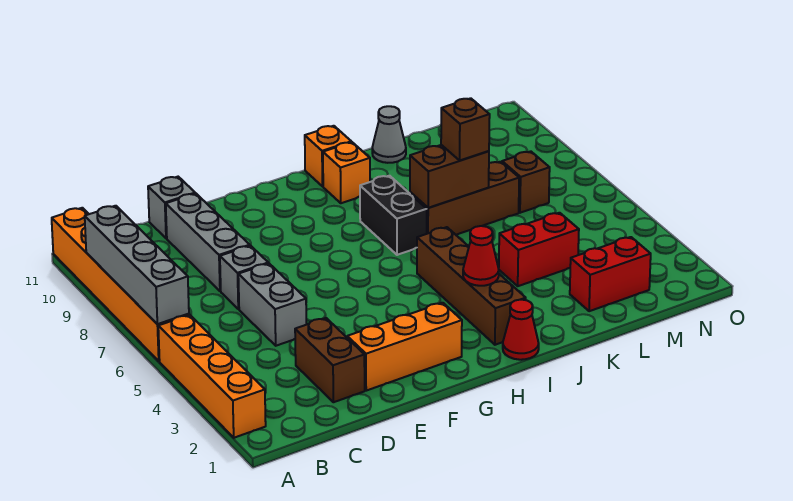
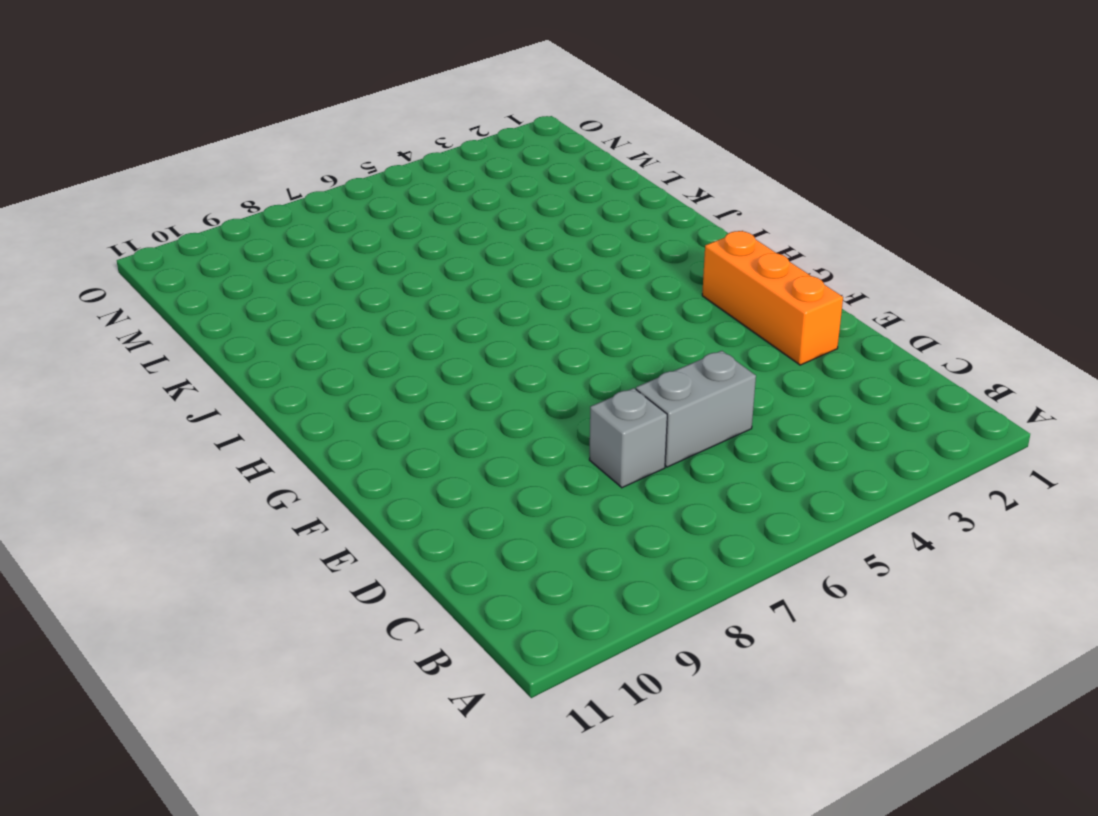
none -> orange 1x4 brick [158,315,266,438]
none -> orange 1x6 brick [52,208,189,361]
none -> brown 1x2 brick [295,318,365,402]

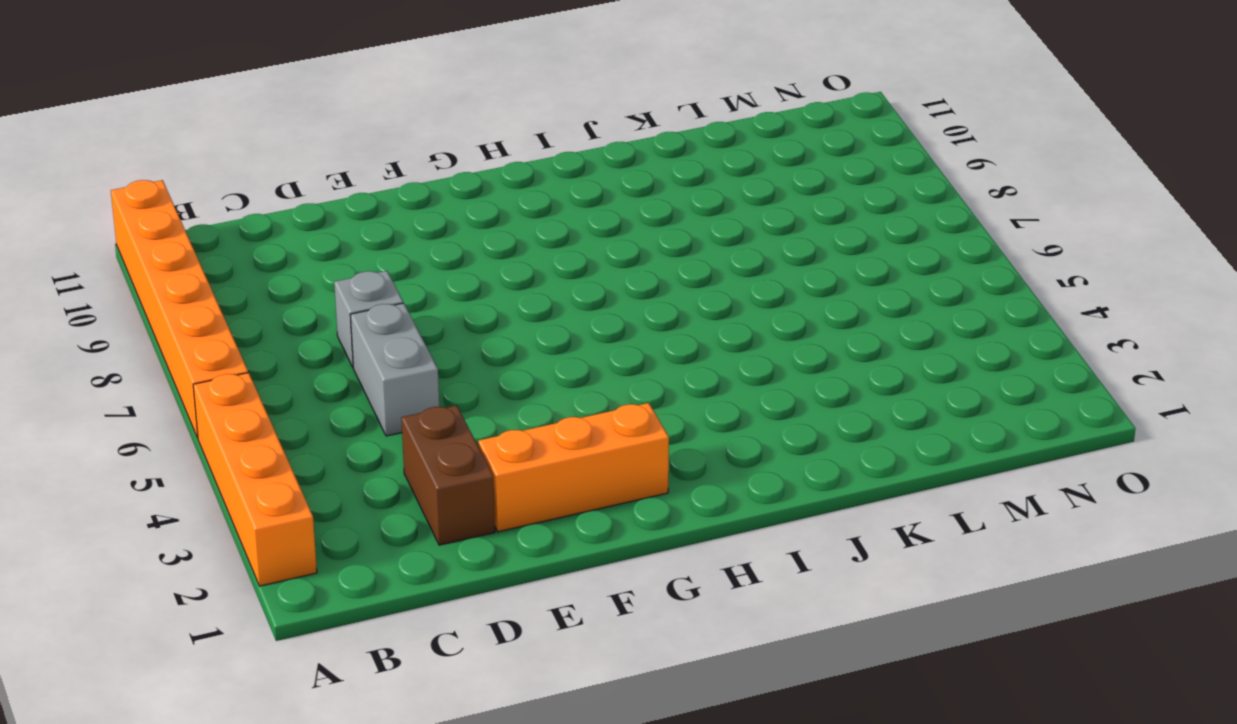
none -> grey 1x3 brick [166,193,250,291]
none -> grey 1x1 brick [148,177,195,238]
none -> red 1x1 cone [503,300,539,360]

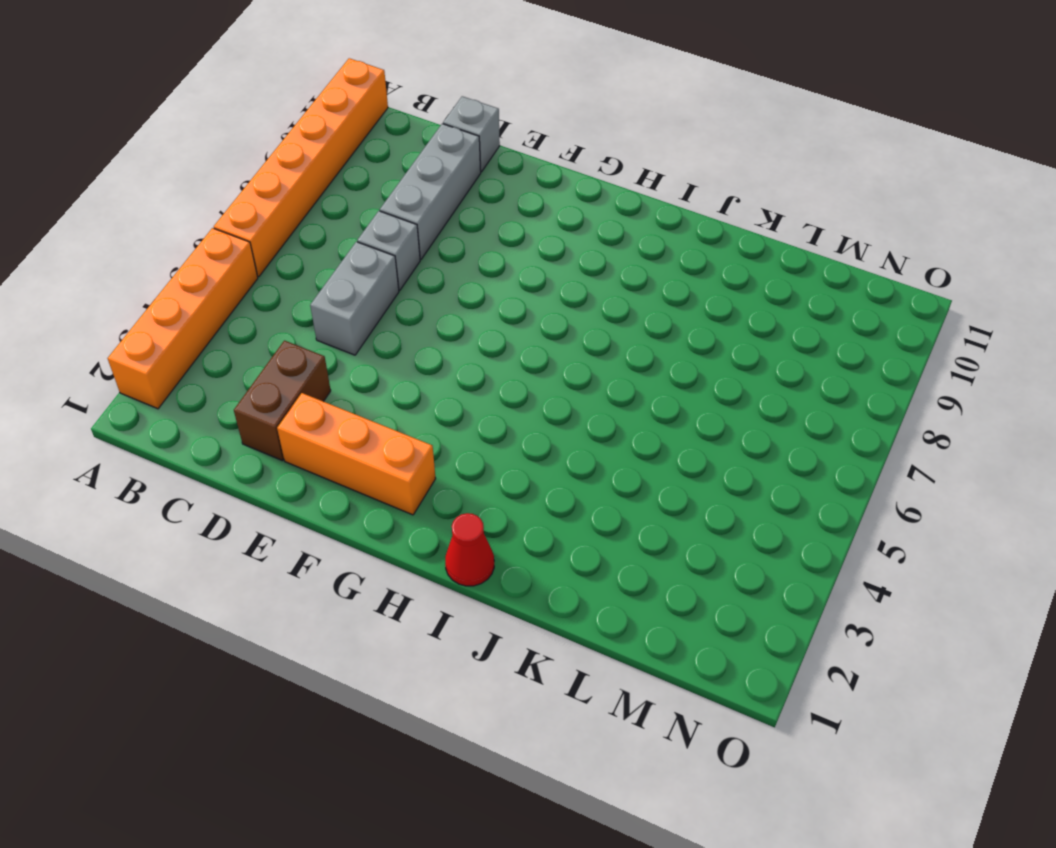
none -> brown 1x4 brick [417,227,526,345]
none -> black 1x2 brick [360,176,427,255]
none -> orange 1x1 brick [323,142,370,203]

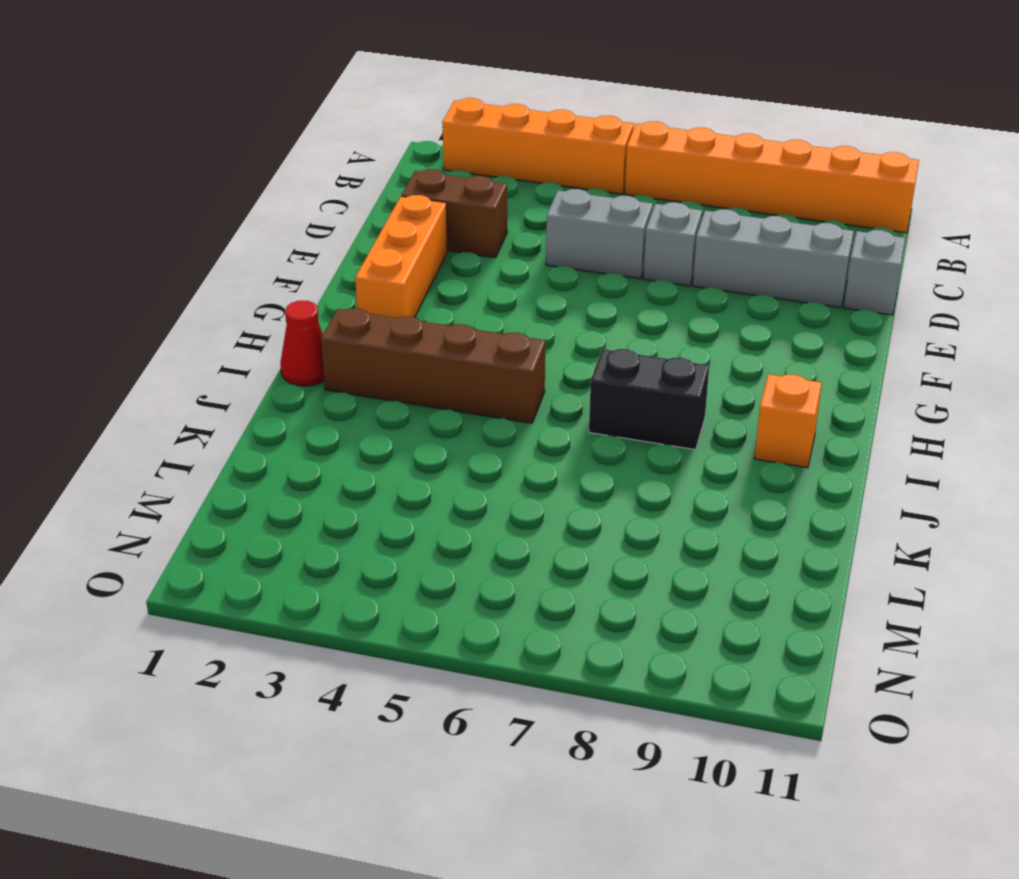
none -> orange 1x1 brick [305,126,351,186]
none -> brown 1x3 brick [410,162,519,235]
none -> red 1x2 brick [499,213,579,286]

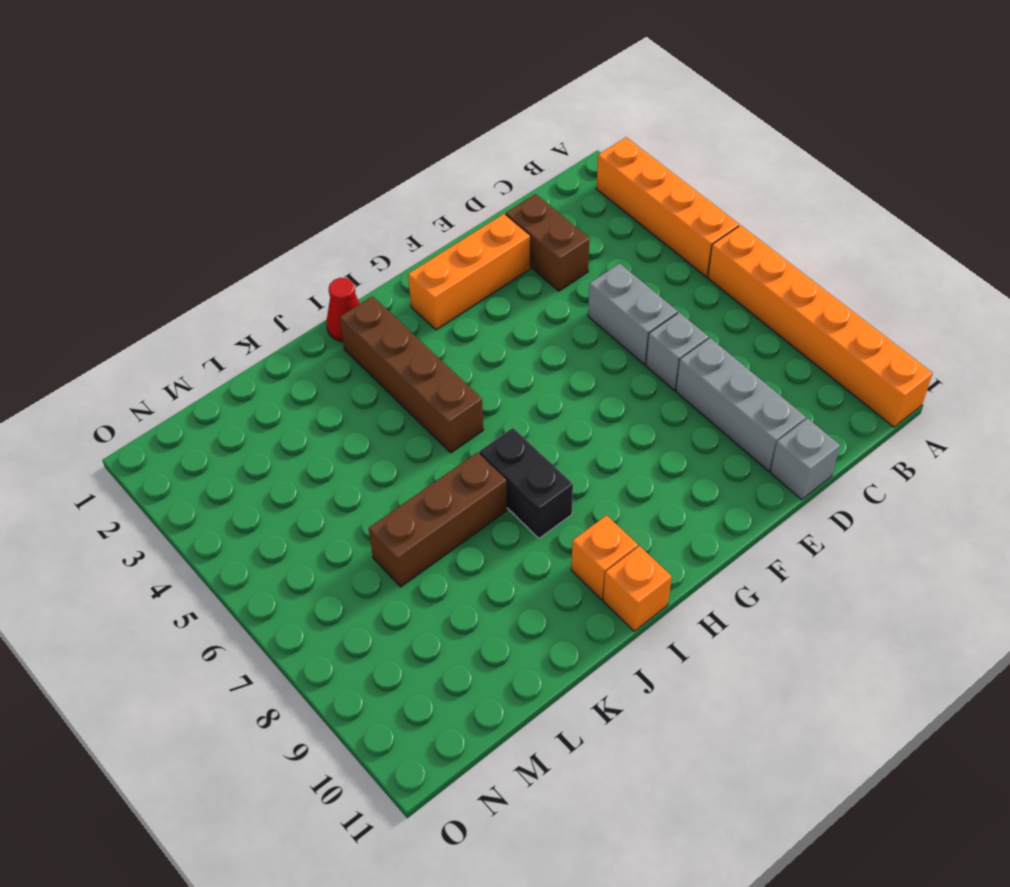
none -> red 1x2 brick [499,213,579,286]
none -> grey 1x1 cone [372,106,406,163]
none -> red 1x2 brick [570,237,651,311]

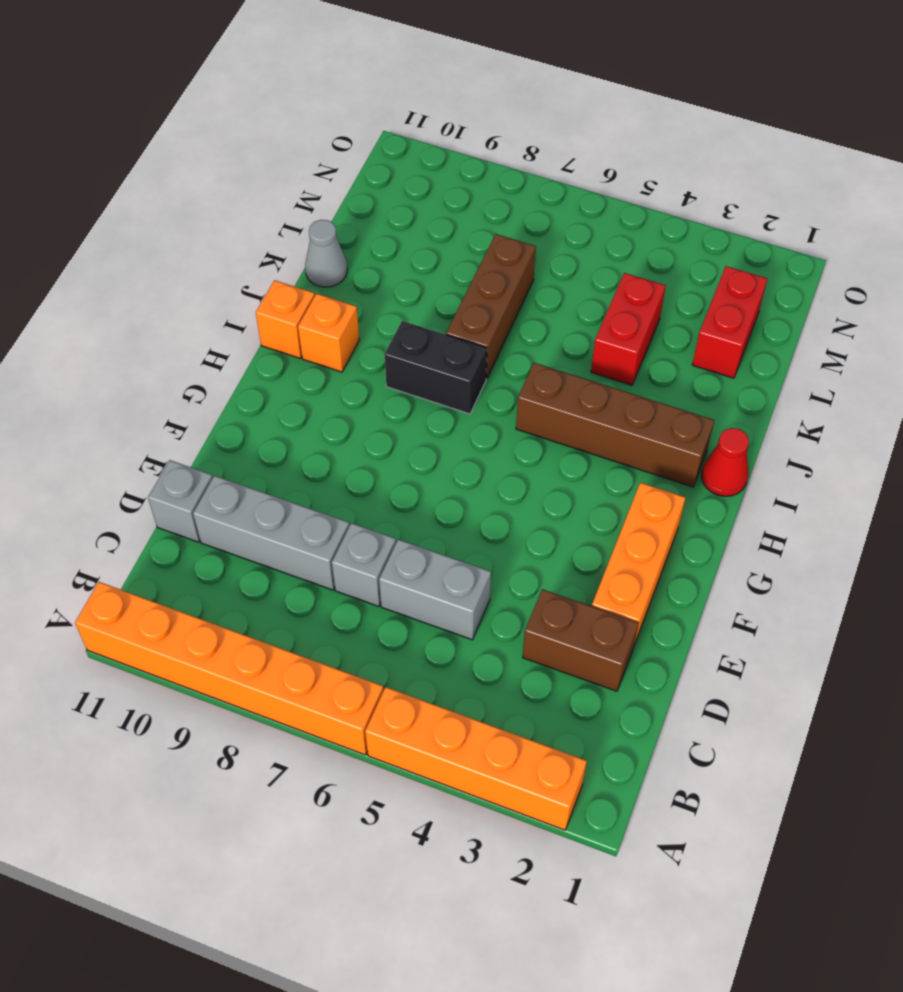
none -> brown 1x1 brick [502,151,550,213]
none -> grey 1x4 brick [85,206,189,324]
none -> red 1x1 cone [463,226,499,286]

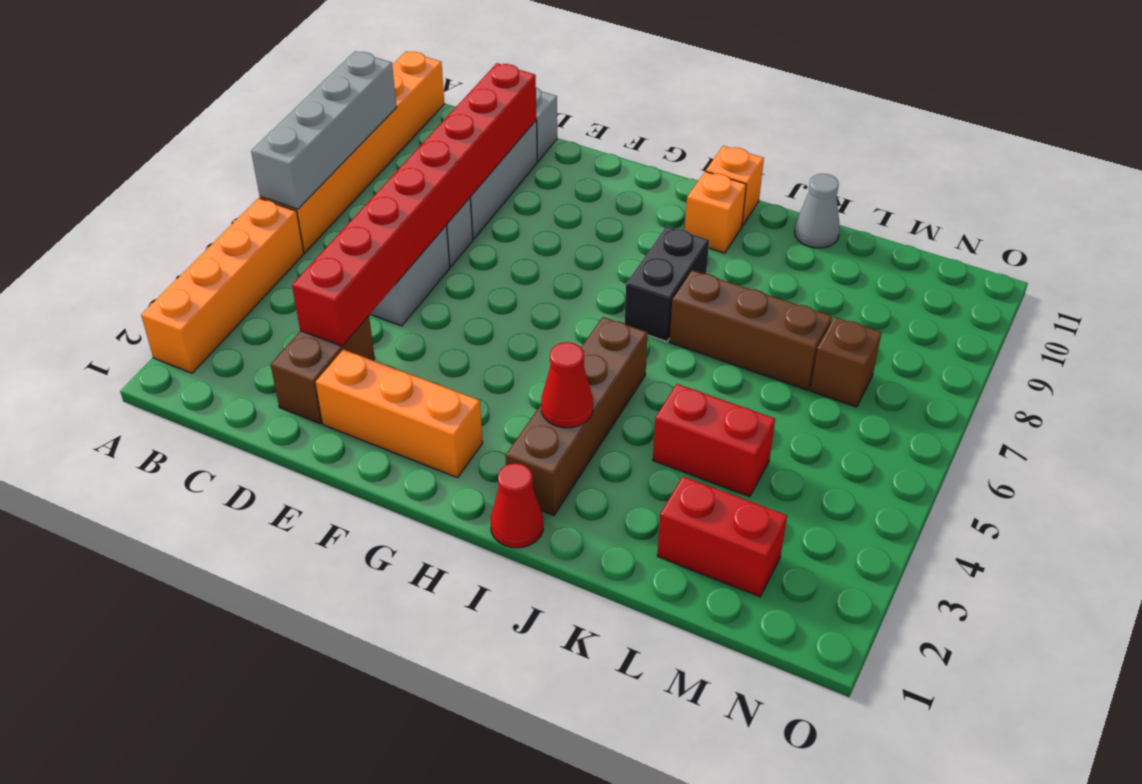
red 1x8 brick [292,63,536,346] -> none
none -> brown 1x2 brick [410,145,489,208]
none -> brown 1x1 brick [441,98,490,161]

